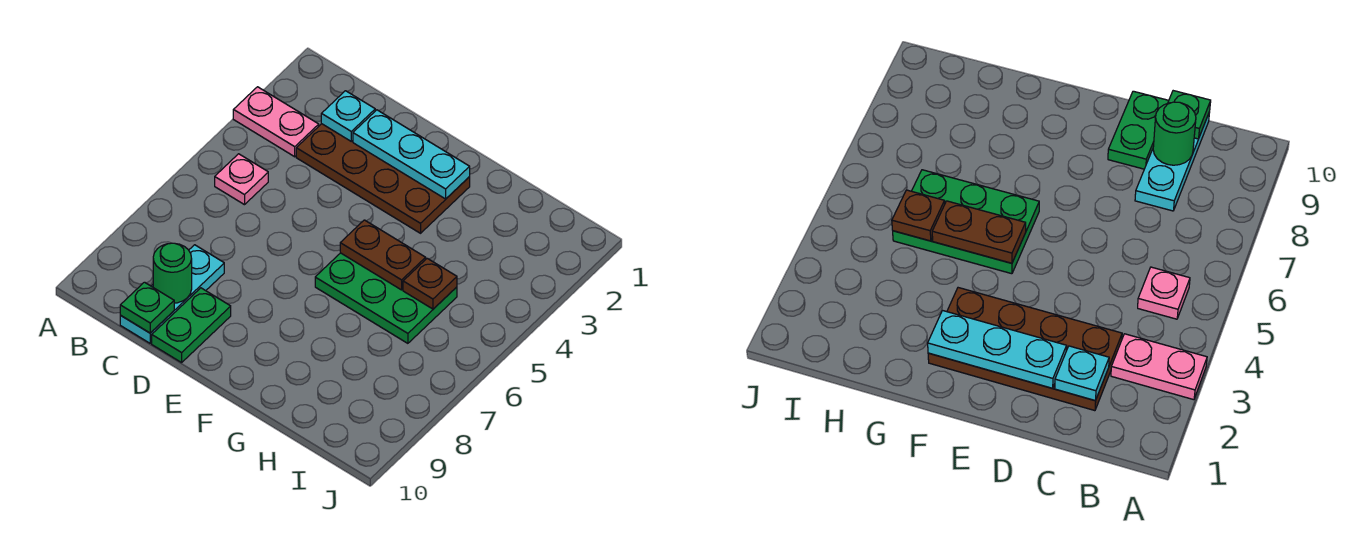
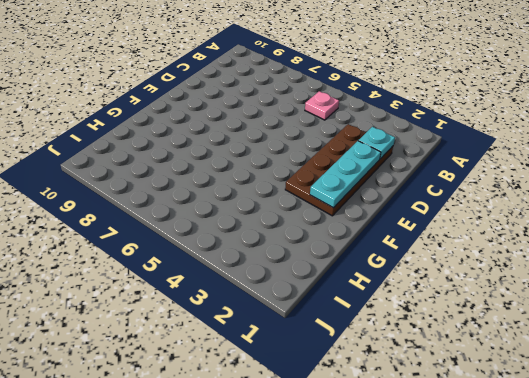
none -> pink 1x2 plate [233,87,319,157]
none -> cyan 1x3 plate [120,245,224,343]
none -> green 1x2 plate [152,288,231,363]

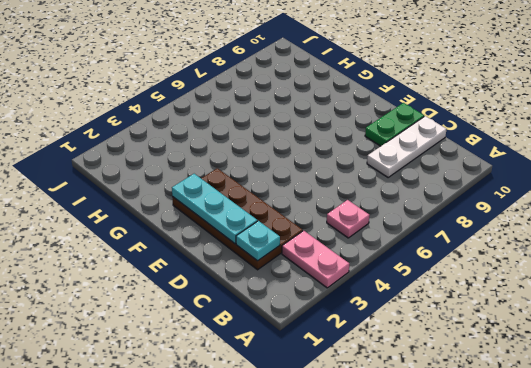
white 1x3 plate [367,116,446,177] -> cyan 1x3 plate [120,245,224,343]
none -> green 2x3 plate [315,253,457,343]
none -> green 1x1 round brick [153,243,192,303]
none -> green 1x1 plate [120,282,174,333]

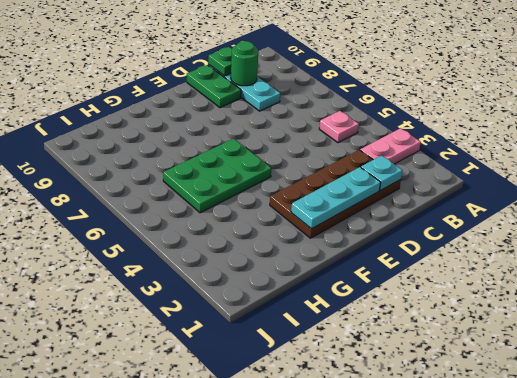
none -> brown 1x2 plate [340,220,426,290]
none -> brown 1x1 plate [403,258,457,309]

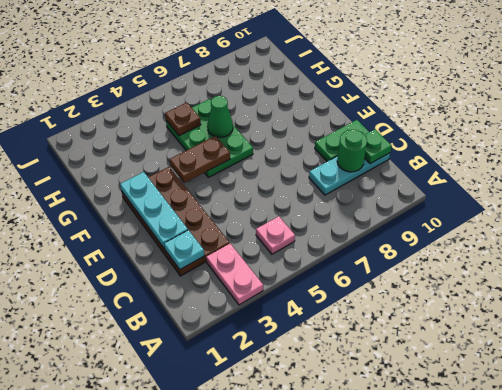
brown 1x2 plate [170,136,230,183] -> brown 1x2 plate turned to [340,220,426,290]
green 1x1 cone [207,96,233,137] -> none

